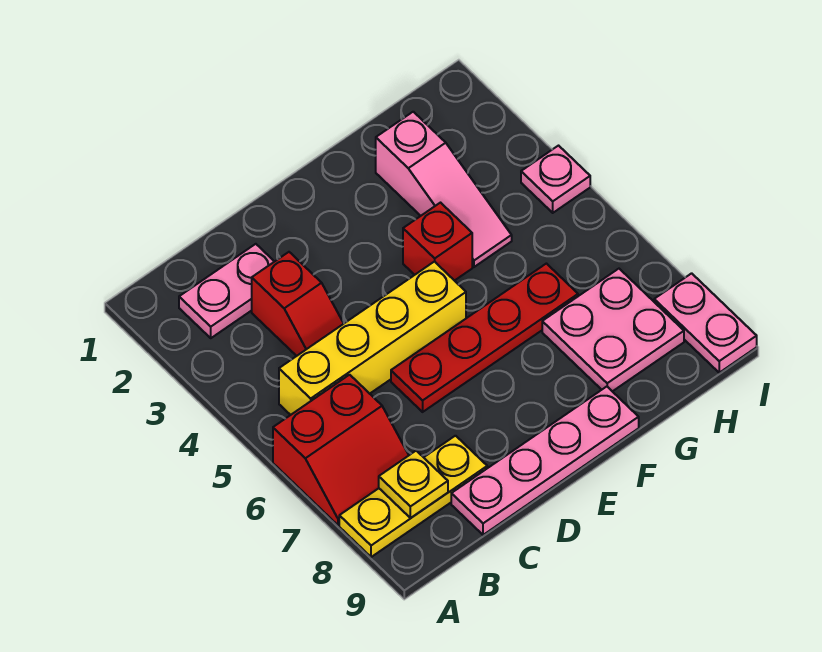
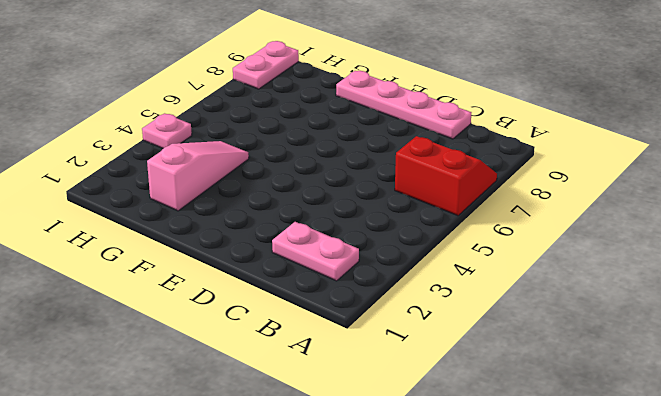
none -> yellow 1x3 plate [339,436,487,557]
none -> yellow 1x4 brick [279,261,466,415]
none -> red 1x2 slope [252,252,344,356]

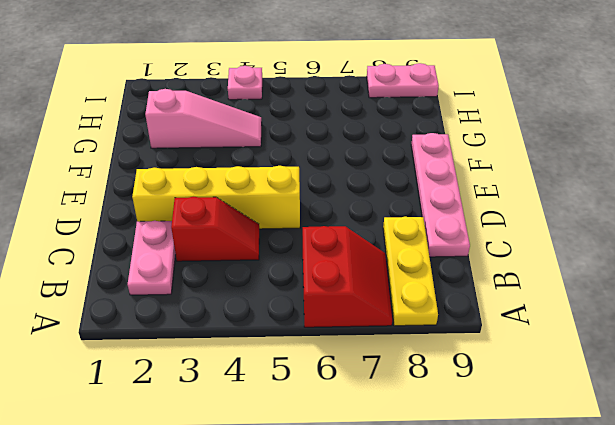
yellow 1x4 brick [132,166,300,229] -> yellow 1x4 brick turned to [279,261,466,415]
none -> red 1x4 plate [391,264,578,412]
none -> red 1x1 brick [403,203,472,281]
none -> pink 2x2 plate [542,269,684,391]

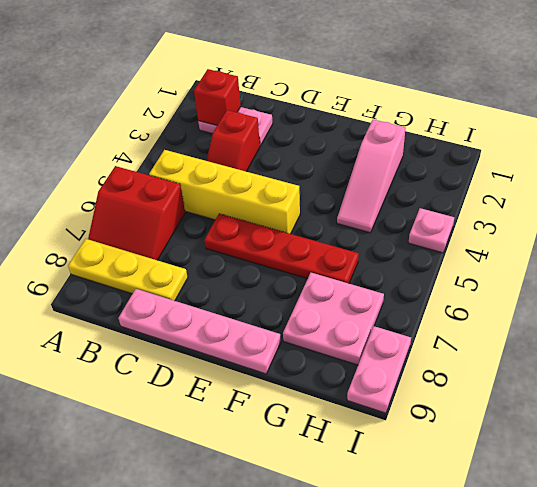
red 1x1 brick [194,69,241,125] -> red 1x1 brick moved to [403,203,472,281]
none -> yellow 1x1 plate [379,451,448,518]

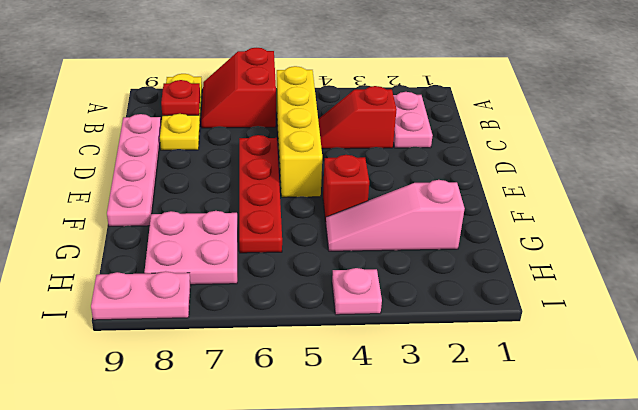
red 1x1 plate [161,80,200,116] -> yellow 1x1 plate [379,451,448,518]

